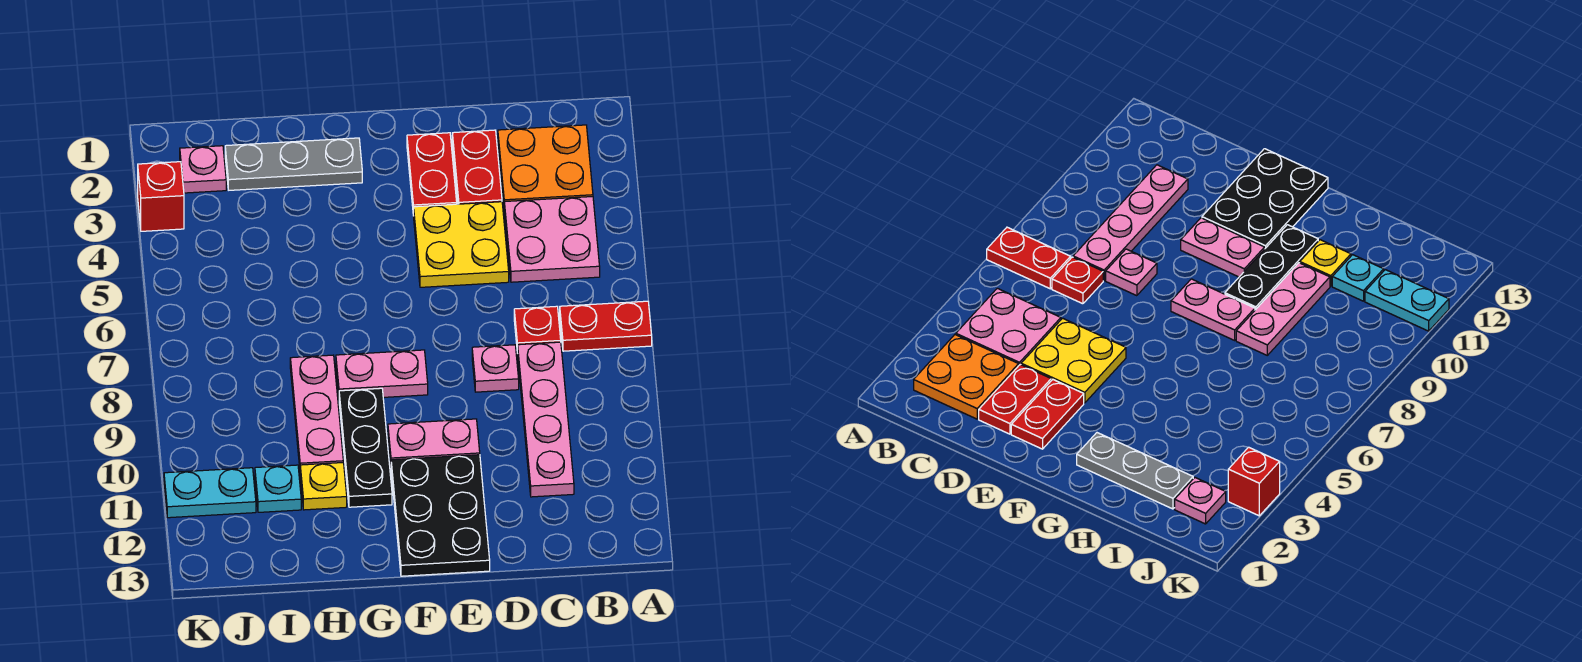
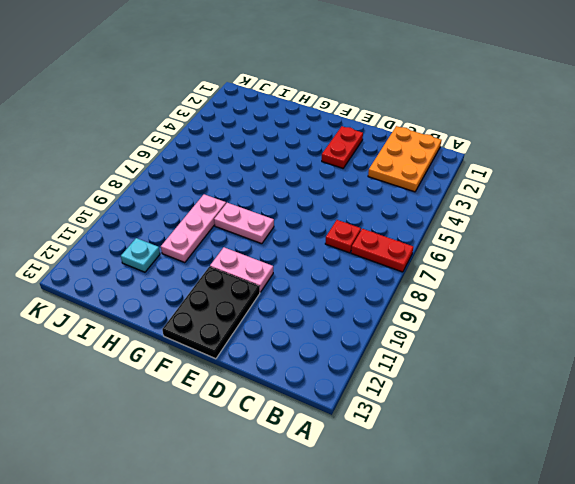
orange 2x3 plate [368,126,441,192] -> orange 2x2 plate [498,125,593,202]
none -> pink 2x2 plate [504,197,600,282]
none -> pink 1x4 plate [518,342,574,497]
none -> red 1x2 plate [452,130,502,204]

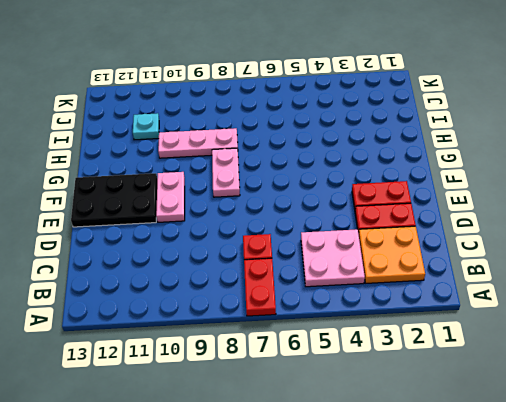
none -> pink 1x4 plate [518,342,574,497]
none -> yellow 2x2 plate [414,202,509,287]
none -> pink 1x1 plate [472,345,519,392]

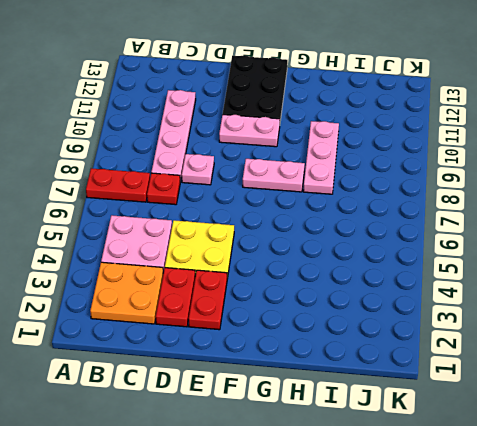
none -> grey 1x3 plate [225,138,362,190]
none -> black 1x3 plate [339,388,392,507]
none -> yellow 1x1 plate [300,463,347,510]

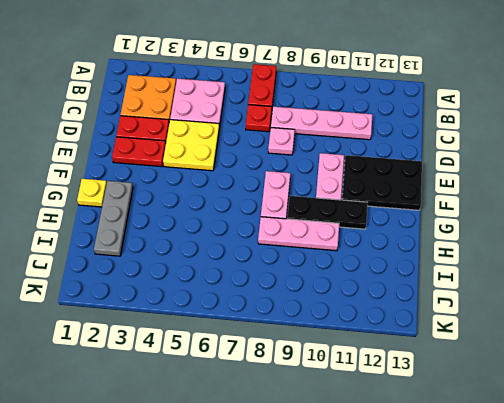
yellow 1x1 plate [77,179,107,207] -> yellow 1x1 plate moved to [300,463,347,510]
none -> cyan 1x1 plate [255,465,301,512]
none -> pink 1x1 plate [180,146,226,193]
none -> cyan 1x2 plate [164,468,256,518]

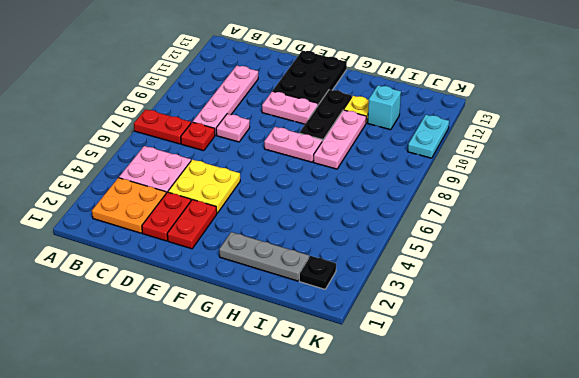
cyan 1x1 brick [368,85,401,130] -> cyan 1x1 plate [255,465,301,512]
black 1x1 plate [299,256,336,289] -> pink 1x1 plate [180,146,226,193]
cyan 1x2 plate [408,115,449,158] -> cyan 1x2 plate turned to [164,468,256,518]
none -> red 1x1 brick [138,162,184,231]

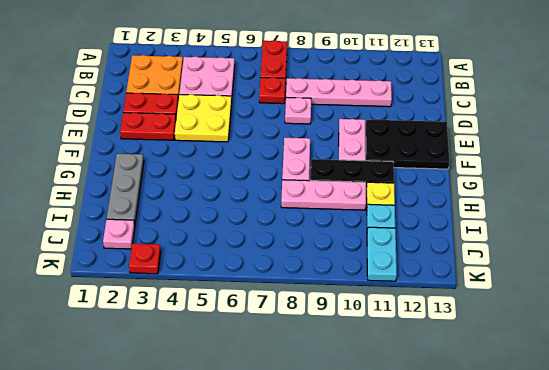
red 1x1 plate [129,243,161,274] -> red 1x1 brick [138,162,184,231]

